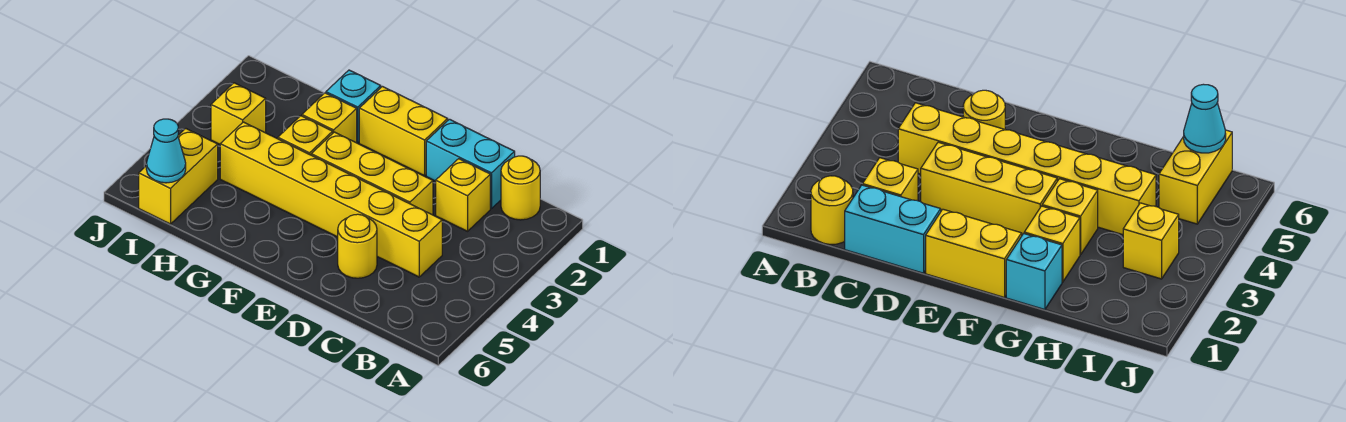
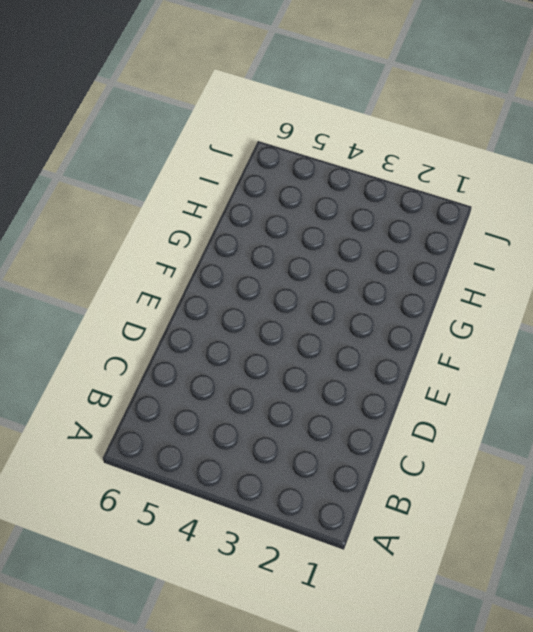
none -> yellow 1x1 round brick [501,156,540,220]
none -> cyan 1x2 brick [426,119,515,209]
none -> yellow 1x1 brick [436,159,490,231]

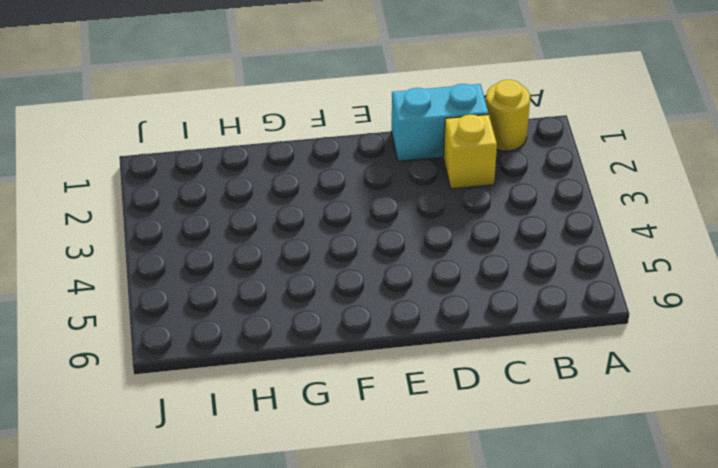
none -> yellow 1x6 brick [220,122,442,277]
none -> yellow 1x3 brick [311,132,433,215]
none -> yellow 1x1 round brick [338,214,377,278]

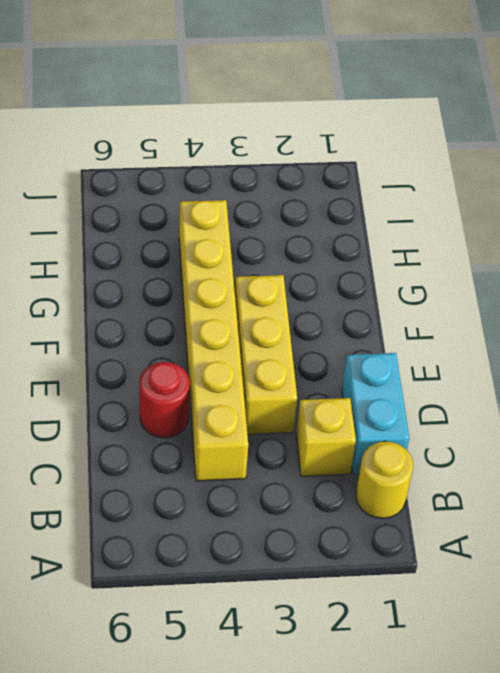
red 1x1 round brick [139,362,190,438] -> yellow 1x1 round brick [338,214,377,278]
none -> yellow 1x2 brick [359,86,448,176]
none -> cyan 1x1 brick [326,70,381,143]
none -> yellow 1x1 brick [302,93,357,143]

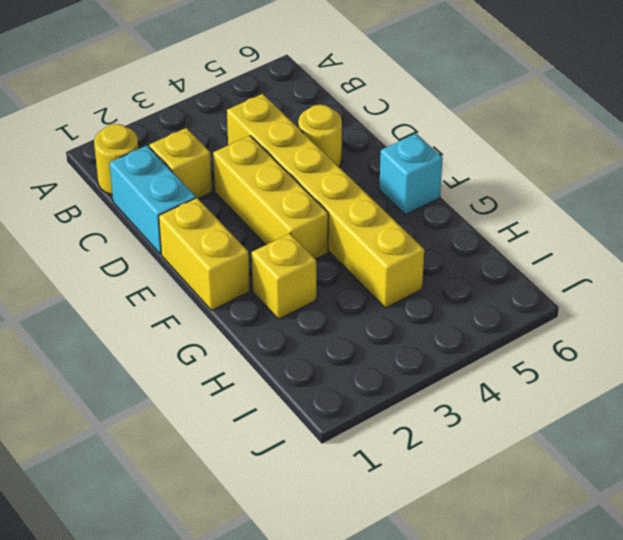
cyan 1x1 brick [379,134,443,215] -> cyan 1x1 brick moved to [326,70,381,143]
none -> yellow 1x1 brick [278,116,333,155]
none -> yellow 1x1 brick [211,83,266,144]
none -> yellow 1x2 brick [139,129,218,224]

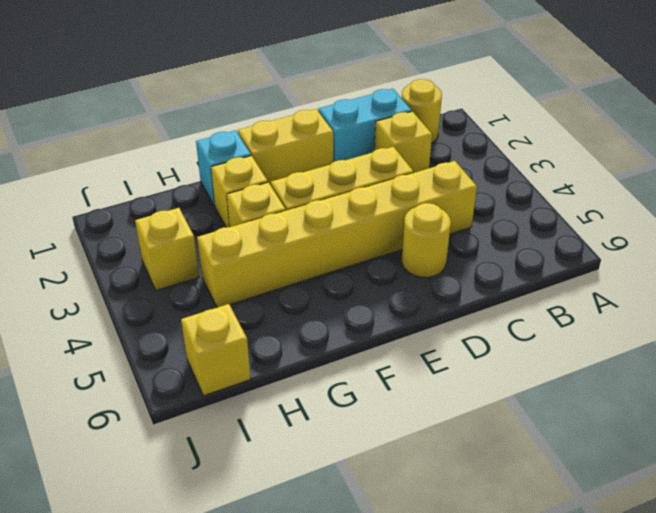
yellow 1x1 brick [181,304,251,396] -> yellow 1x2 brick [139,129,218,224]
none -> cyan 1x1 cone [146,119,186,183]

